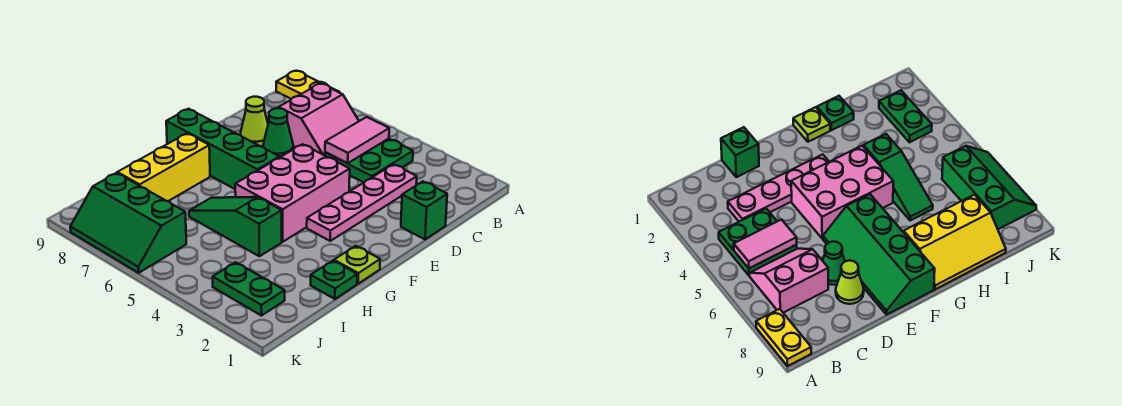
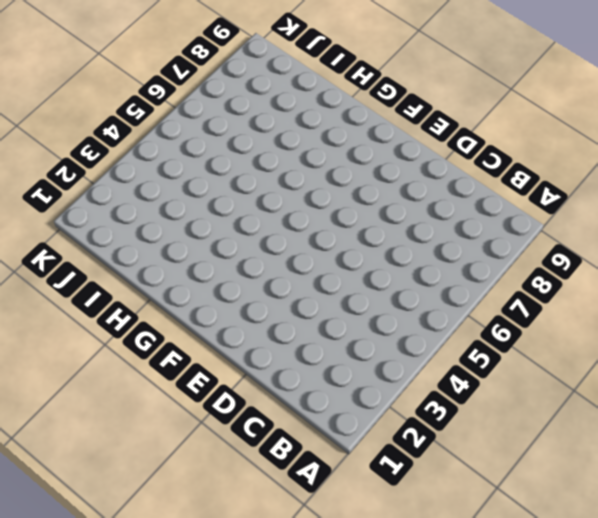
none -> yellow 1x2 plate [276,71,340,99]
none -> green 2x2 plate [325,139,413,183]
none -> pink 2x2 slope [279,83,359,156]

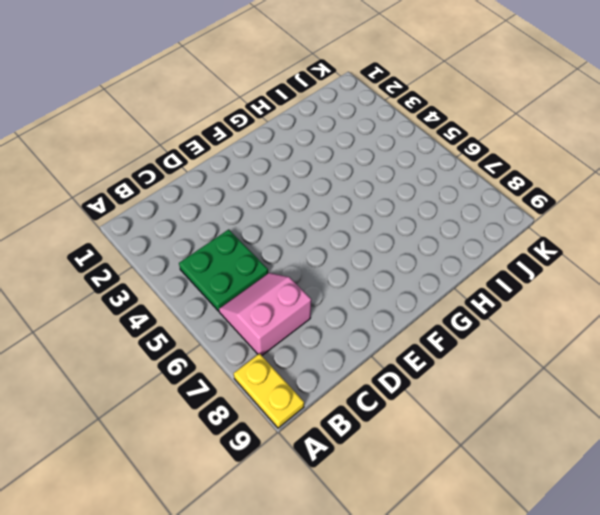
none -> pink 1x4 plate [307,164,417,241]
none -> green 1x1 brick [401,181,447,239]
none -> green 1x1 cone [263,108,293,157]

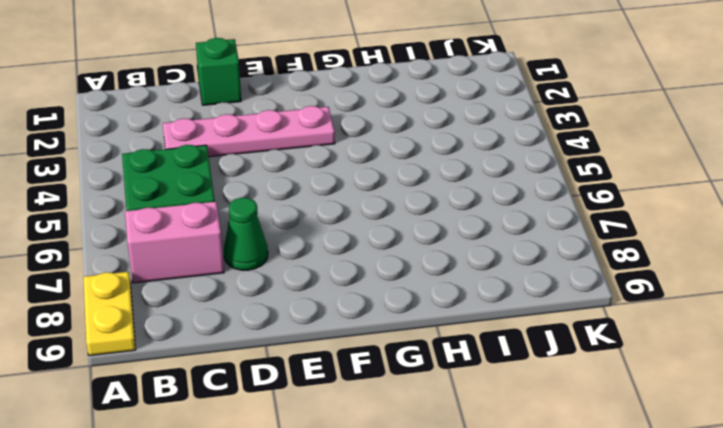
none -> lime 1x1 cone [241,97,268,146]
none -> pink 2x3 brick [235,144,350,242]
none -> green 2x4 slope [166,109,280,189]

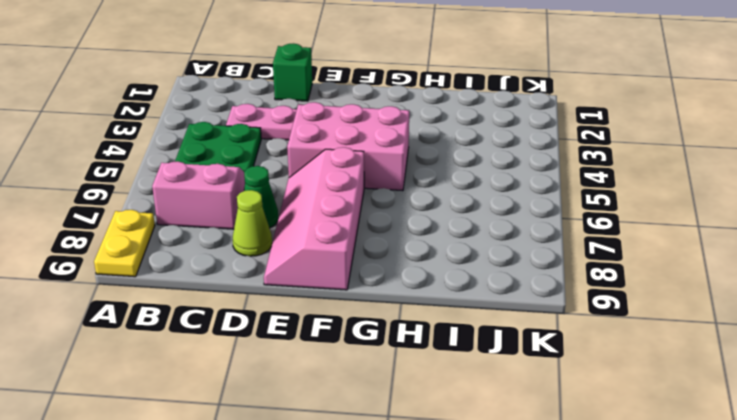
pink 2x4 slope [264,147,364,290] -> green 2x4 slope [166,109,280,189]
none -> lime 1x1 plate [334,246,380,284]
none -> yellow 2x3 slope [117,133,210,201]
none -> green 1x1 plate [311,261,357,299]

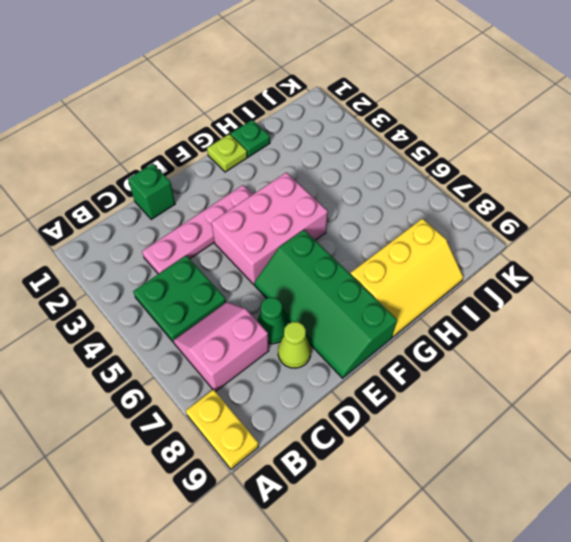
none -> green 1x3 slope [189,197,282,256]
none -> green 1x2 plate [213,262,285,316]
none -> green 2x3 slope [70,173,186,273]

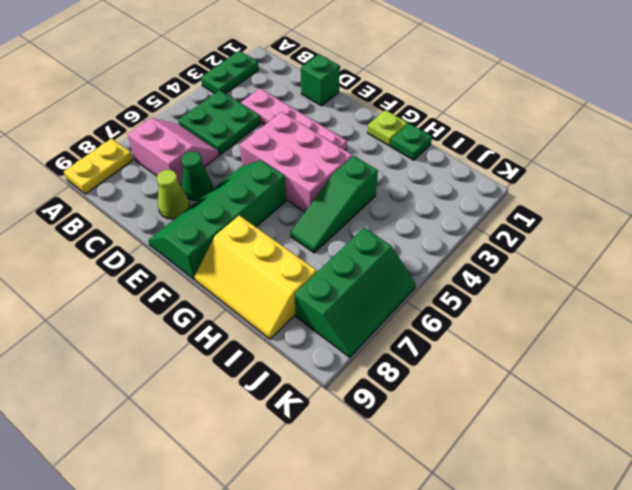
green 1x2 plate [201,51,259,94] -> green 1x2 plate moved to [213,262,285,316]
none -> pink 1x2 tile [325,117,389,163]

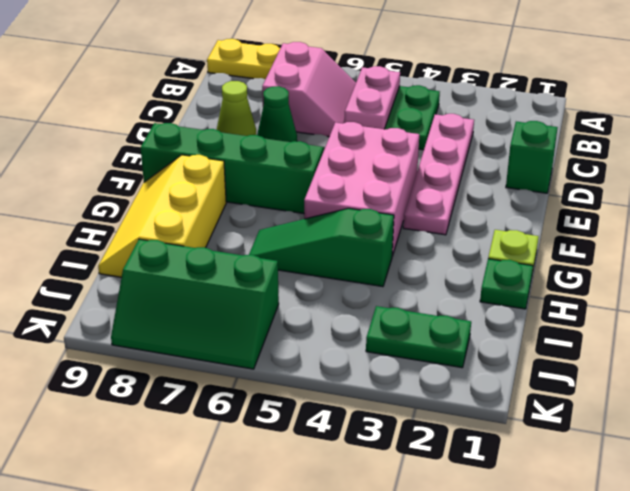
pink 1x2 plate [345,66,400,129] -> pink 1x2 tile [325,117,389,163]

